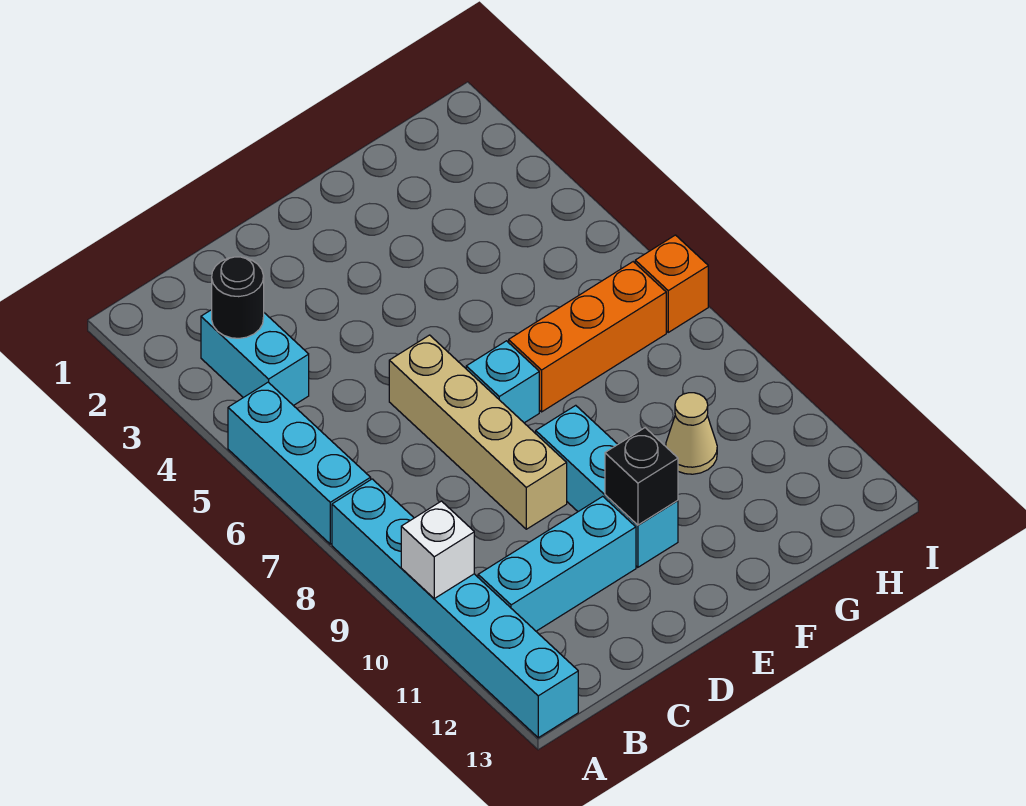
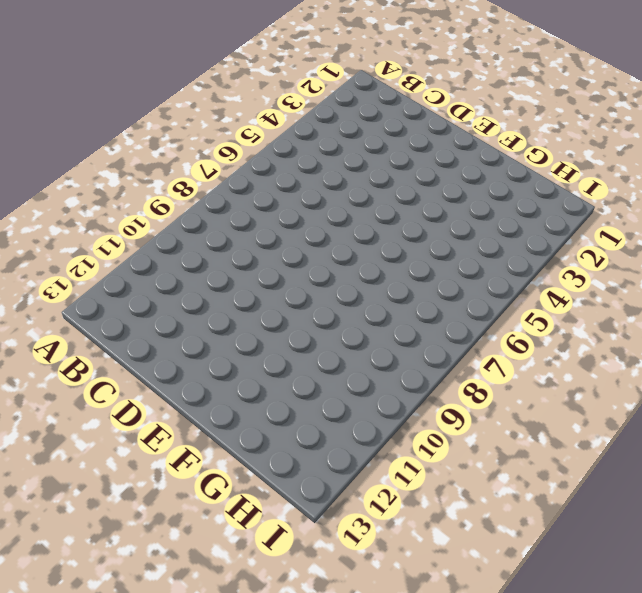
none -> cyan 1x3 brick [228,382,371,544]
none -> cyan 1x6 brick [332,479,578,738]
none -> cyan 1x2 brick [201,310,309,406]

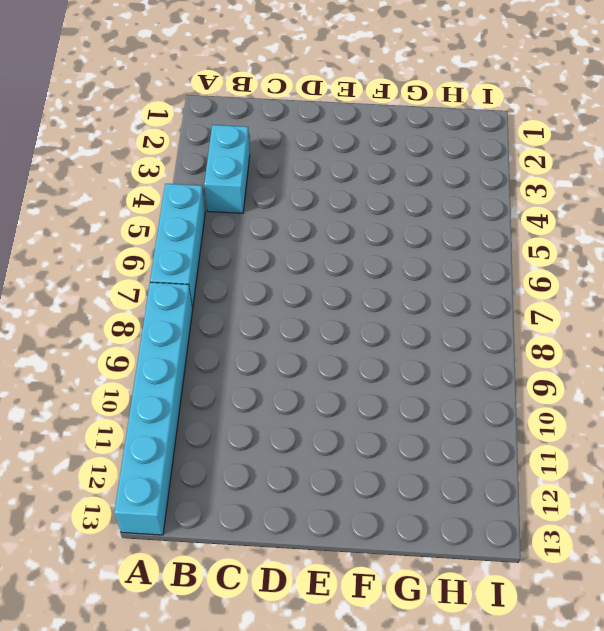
none -> cyan 1x3 brick [478,496,636,631]
none -> tan 1x4 brick [389,335,567,529]
none -> cyan 1x1 brick [466,341,539,423]

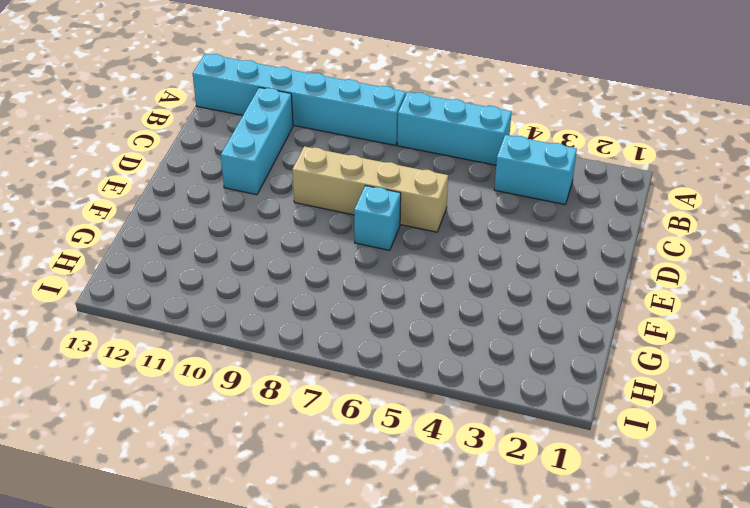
none -> cyan 1x3 brick [536,405,678,567]
none -> orange 1x3 brick [509,262,666,412]
none -> tan 1x1 cone [666,393,717,474]

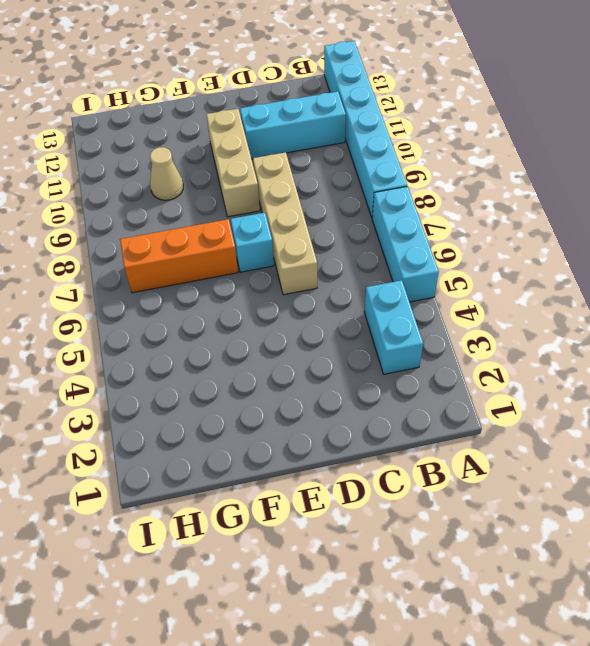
tan 1x3 brick [206,109,260,217] -> cyan 1x3 brick [536,405,678,567]
none -> orange 1x1 brick [635,235,708,332]
none -> white 1x1 brick [401,501,474,598]
none -> black 1x1 round brick [212,257,264,338]

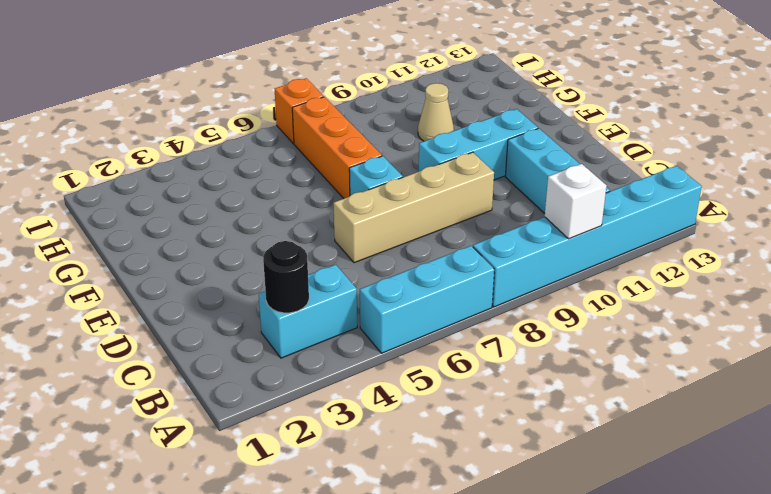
none -> black 1x1 brick [605,428,678,525]

